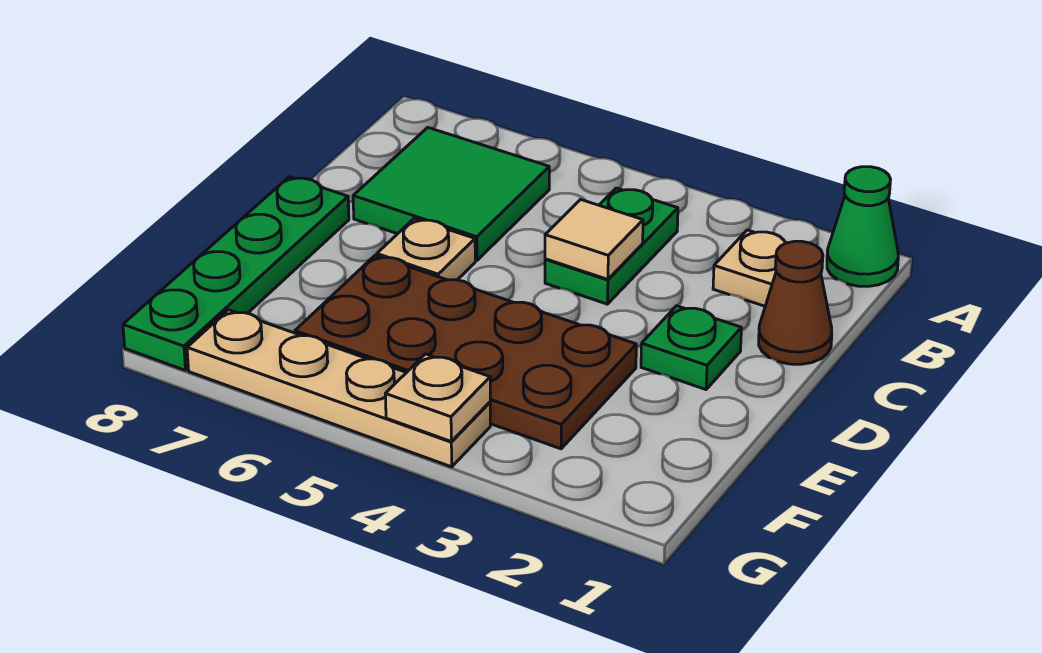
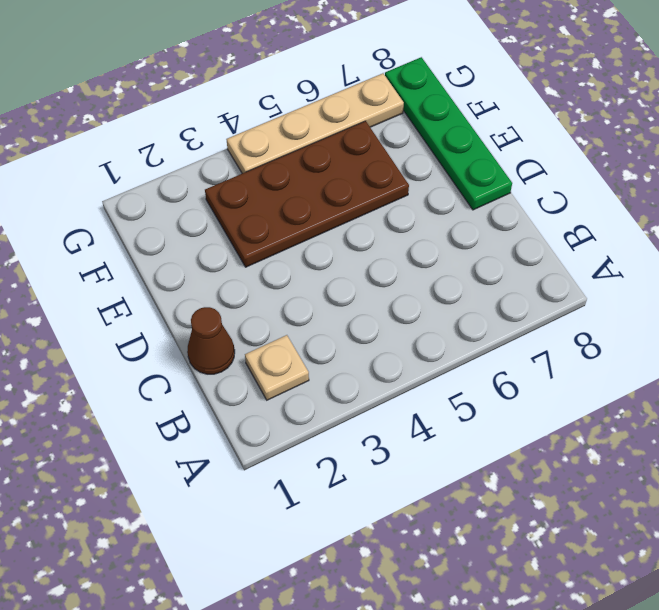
none -> green 1x1 cone [827,167,898,286]
none -> green 1x2 plate [545,188,678,304]
none -> green 2x2 tile [353,128,549,260]

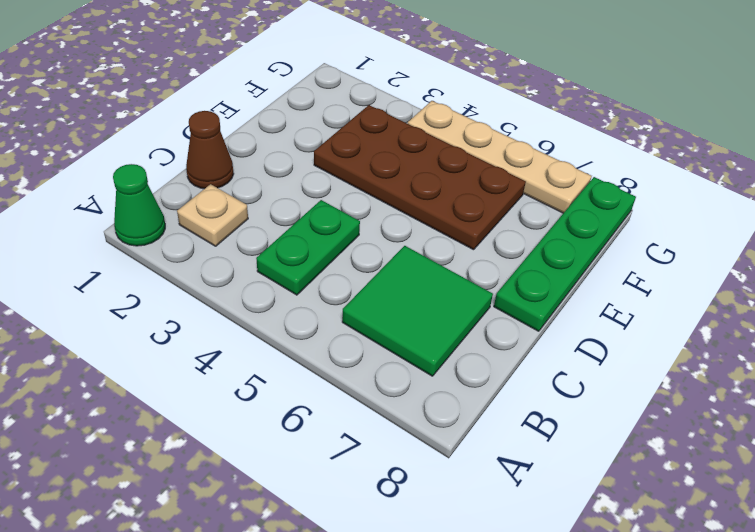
none -> green 1x1 plate [641,306,741,390]
none -> tan 1x1 plate [377,218,475,280]
none -> tan 1x1 tile [545,200,643,279]

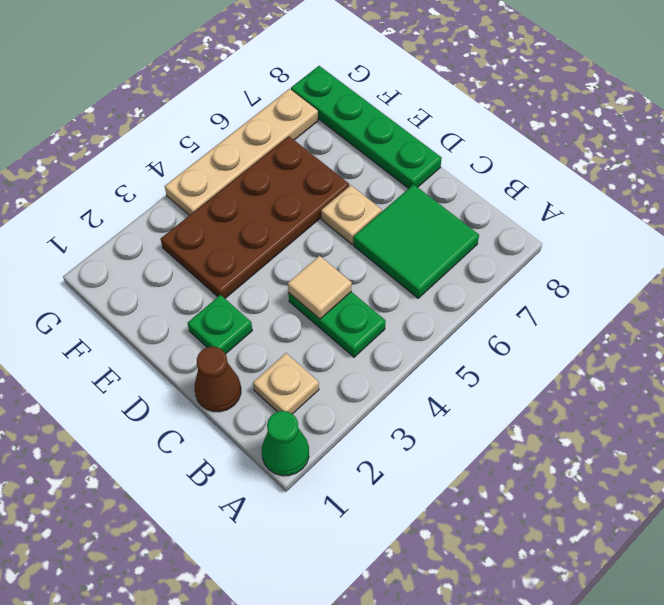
none -> tan 1x1 plate [385,354,490,441]

